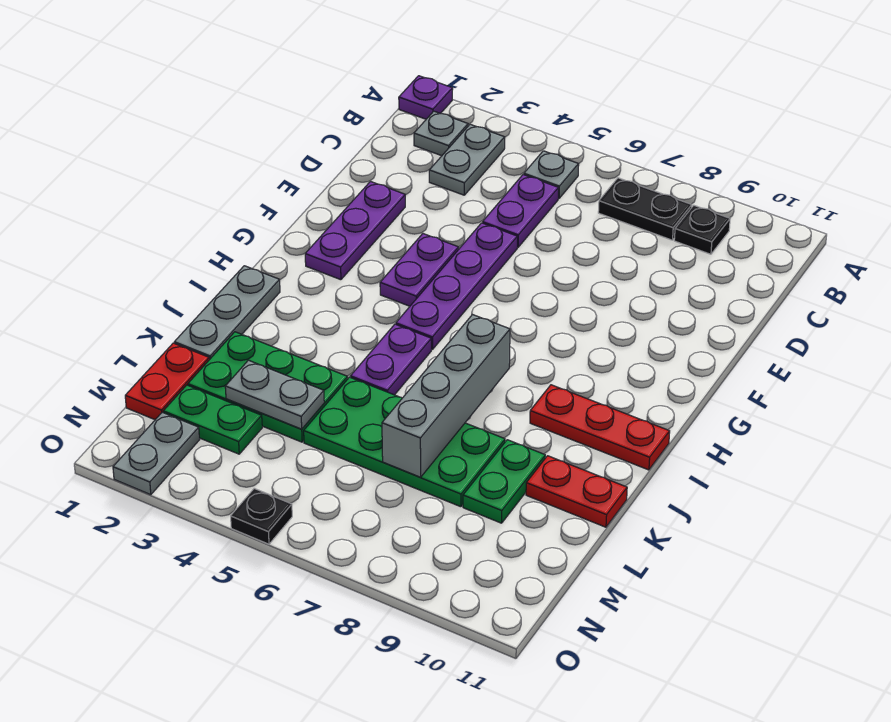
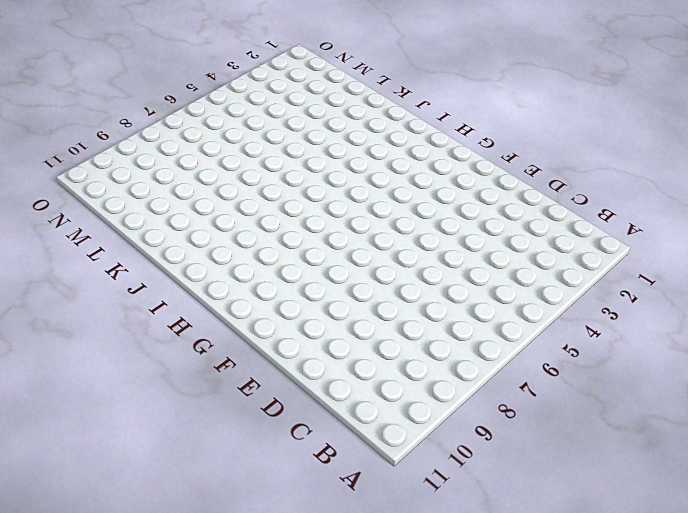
none -> purple 1x1 plate [399,76,453,119]
none -> grey 1x1 plate [414,111,468,156]
none -> grey 1x2 plate [429,124,505,195]

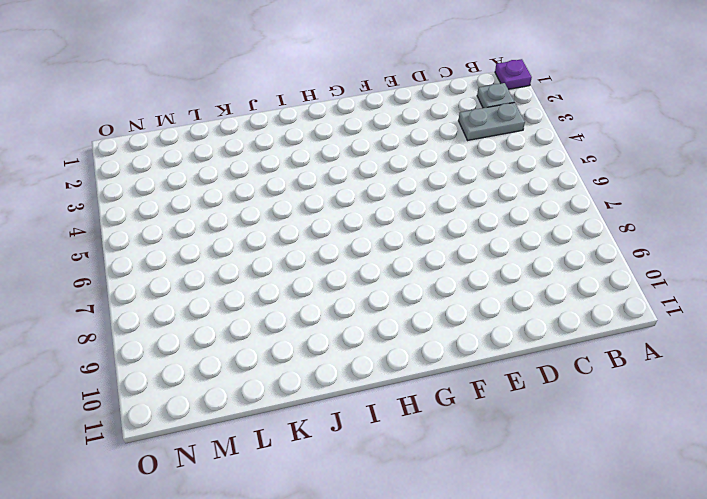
none -> grey 1x1 plate [524,151,579,199]
none -> black 1x2 plate [598,178,692,240]
none -> black 1x1 plate [674,205,730,254]

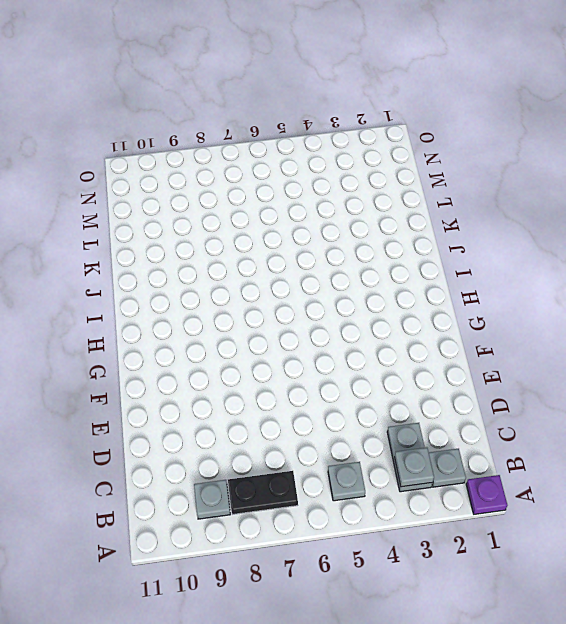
grey 1x1 plate [395,448,434,487] -> none
grey 1x1 plate [194,480,230,519] -> black 1x1 plate [674,205,730,254]
none -> purple 1x2 plate [483,175,558,247]
none -> purple 1x3 plate [305,182,405,280]
none -> purple 1x4 plate [396,223,517,350]

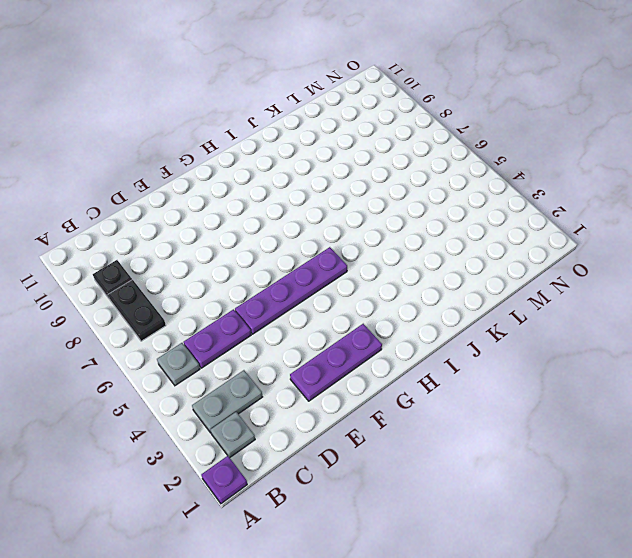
none -> purple 1x2 plate [380,234,459,306]
none -> grey 1x3 plate [174,266,280,360]
none -> purple 1x2 plate [351,324,431,395]

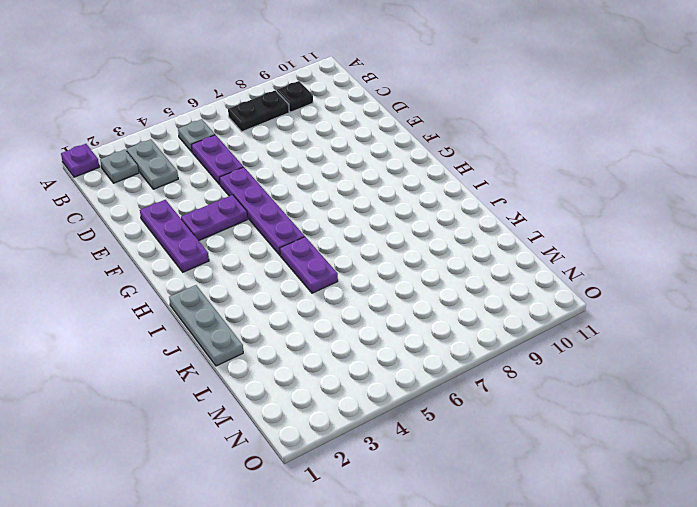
purple 1x2 plate [181,195,248,241] -> purple 1x2 plate turned to [380,234,459,306]
none -> red 1x3 plate [530,385,670,470]
none -> green 2x3 plate [188,332,348,442]
none -> green 2x4 plate [304,377,505,507]

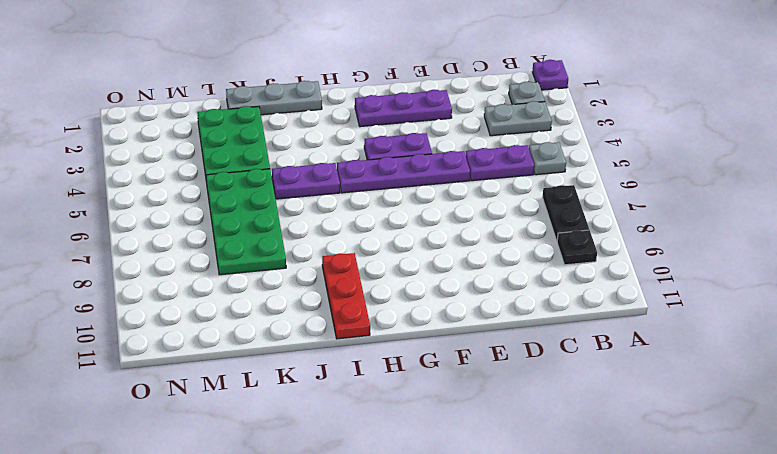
none -> green 1x2 plate [463,440,545,523]
none -> red 1x2 plate [526,456,627,527]
none -> red 1x2 plate [125,343,209,420]

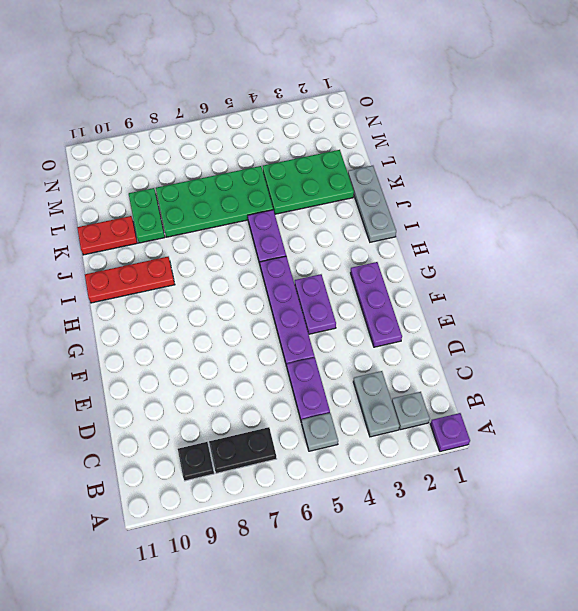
none -> red 1x2 plate [125,343,209,420]
none -> green 1x2 plate [163,385,262,454]
none -> grey 1x2 plate [113,412,199,495]

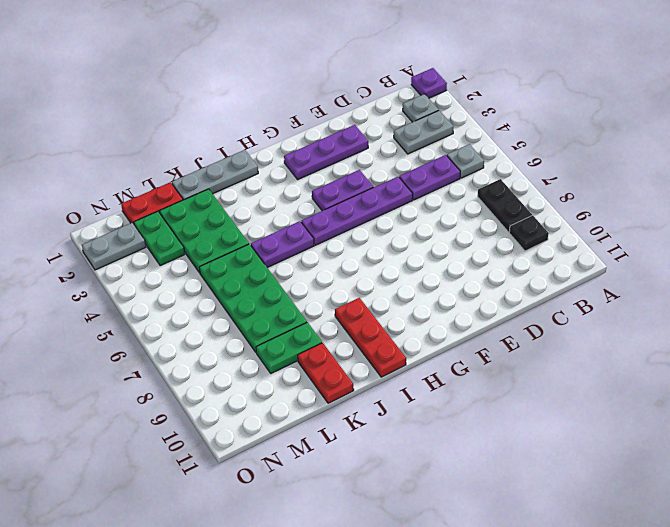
none -> black 1x1 plate [231,488,292,544]
none -> grey 1x4 brick [382,315,510,477]
none -> grey 1x2 plate [225,360,324,429]

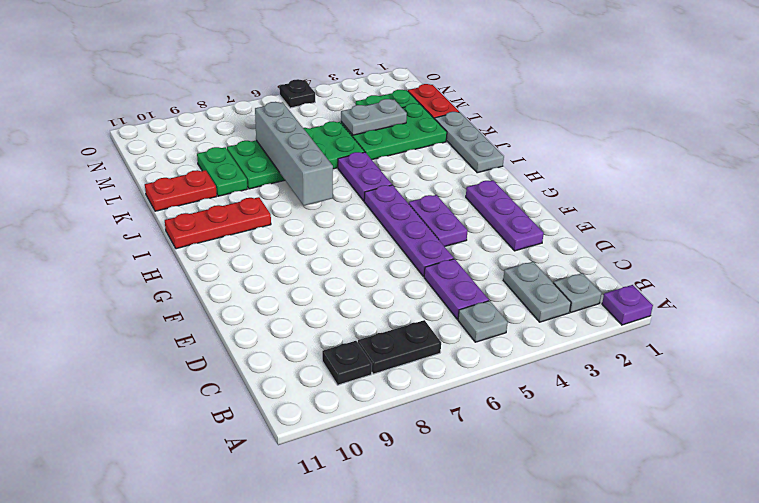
none -> grey 1x2 plate [113,412,199,495]

